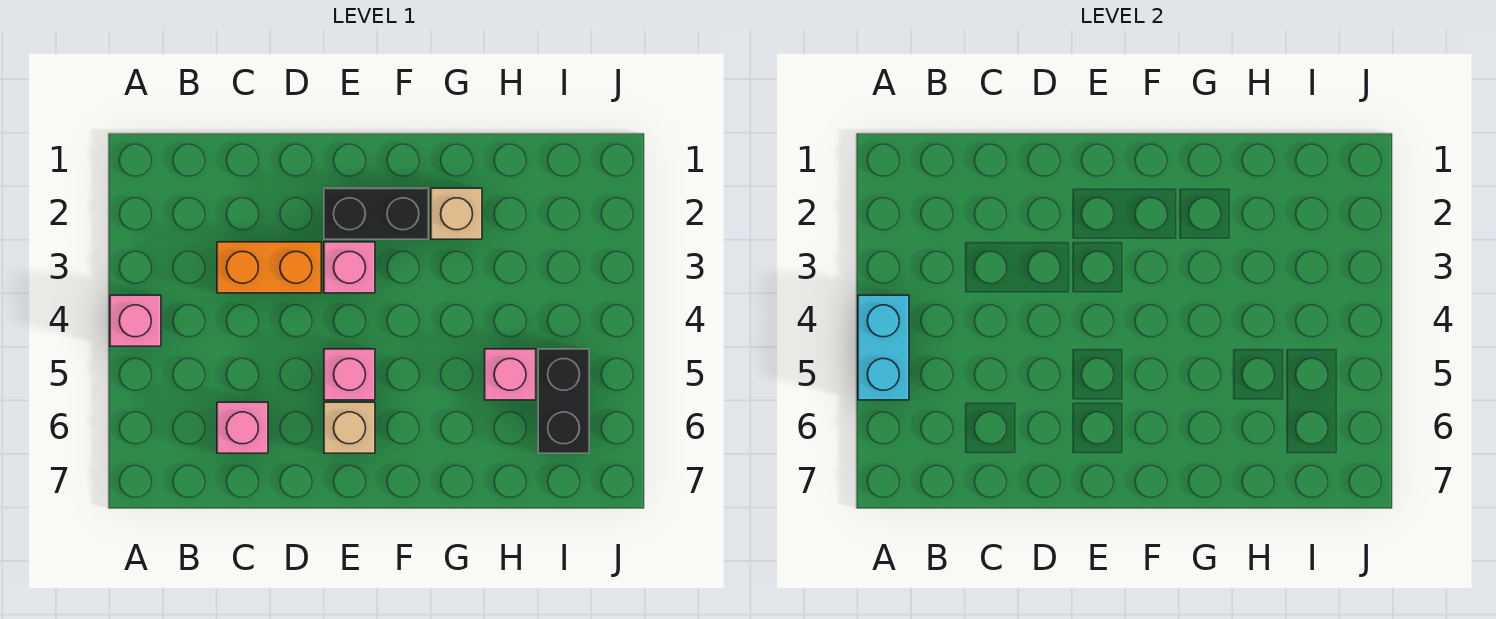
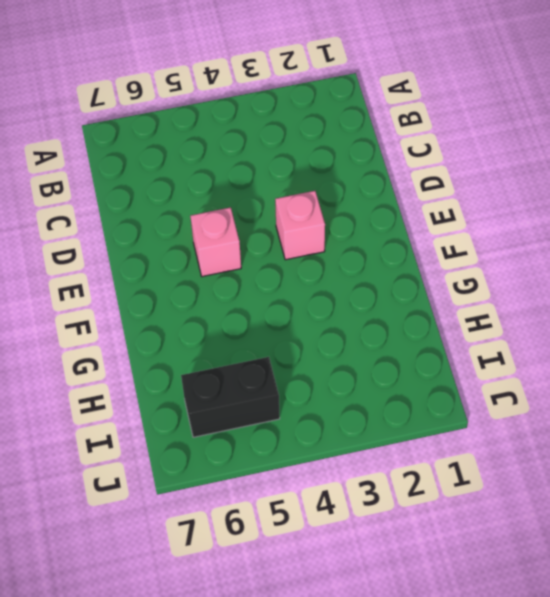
none -> pink 1x1 brick [110,295,161,346]
none -> orange 1x2 brick [217,242,321,293]

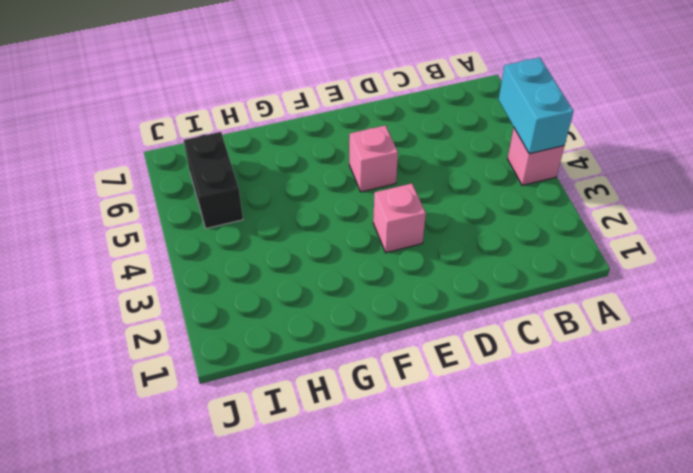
none -> orange 1x2 brick [217,242,321,293]
none -> pink 1x1 brick [217,402,268,453]

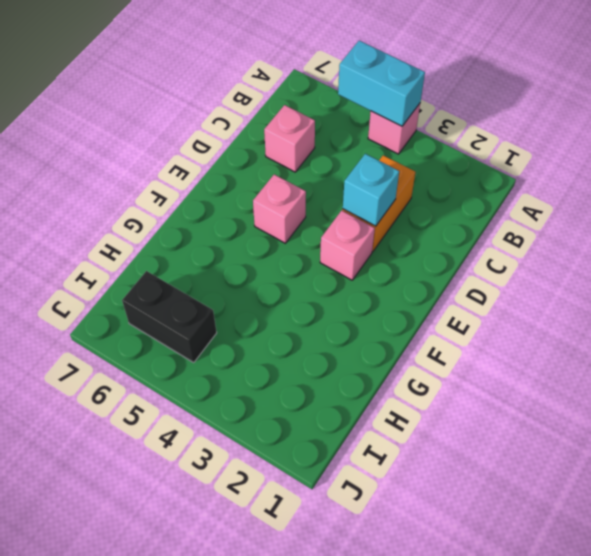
cyan 1x1 brick [343,154,399,226] -> none
none -> black 1x2 brick [324,188,429,239]
none -> tan 1x1 brick [324,402,375,453]

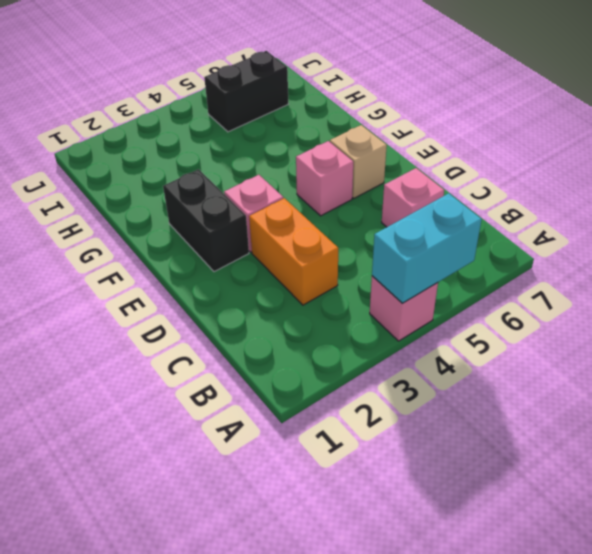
none -> tan 1x1 brick [431,188,482,239]
none -> pink 1x1 brick [485,349,536,400]

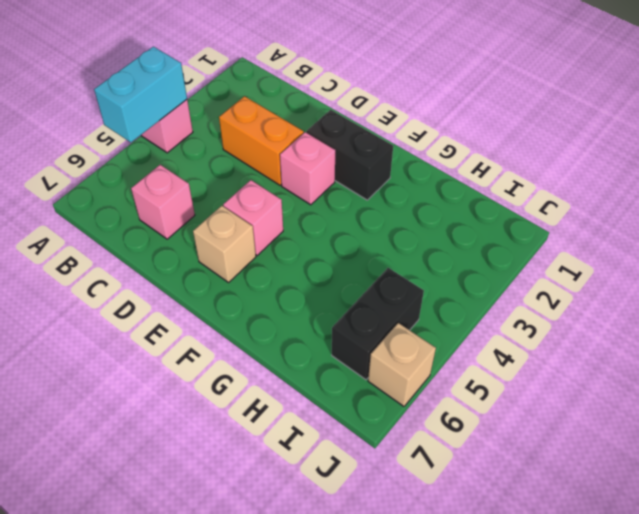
tan 1x1 brick [368,323,436,406] -> tan 1x1 brick moved to [431,188,482,239]
none -> pink 1x1 brick [485,349,536,400]

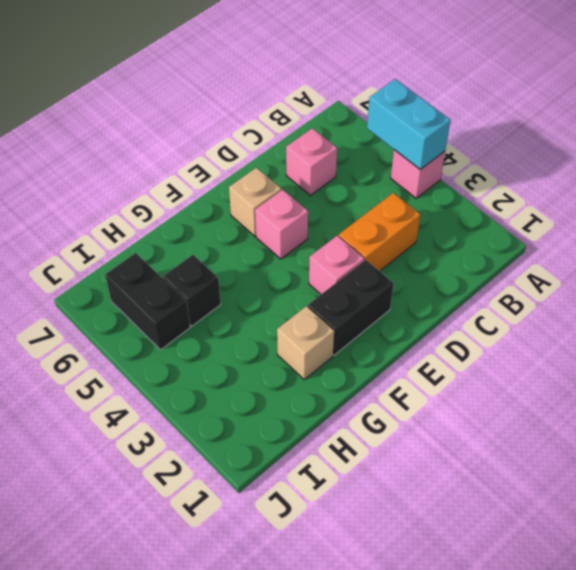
black 1x1 brick [163,255,221,326] -> pink 1x1 brick [485,349,536,400]

